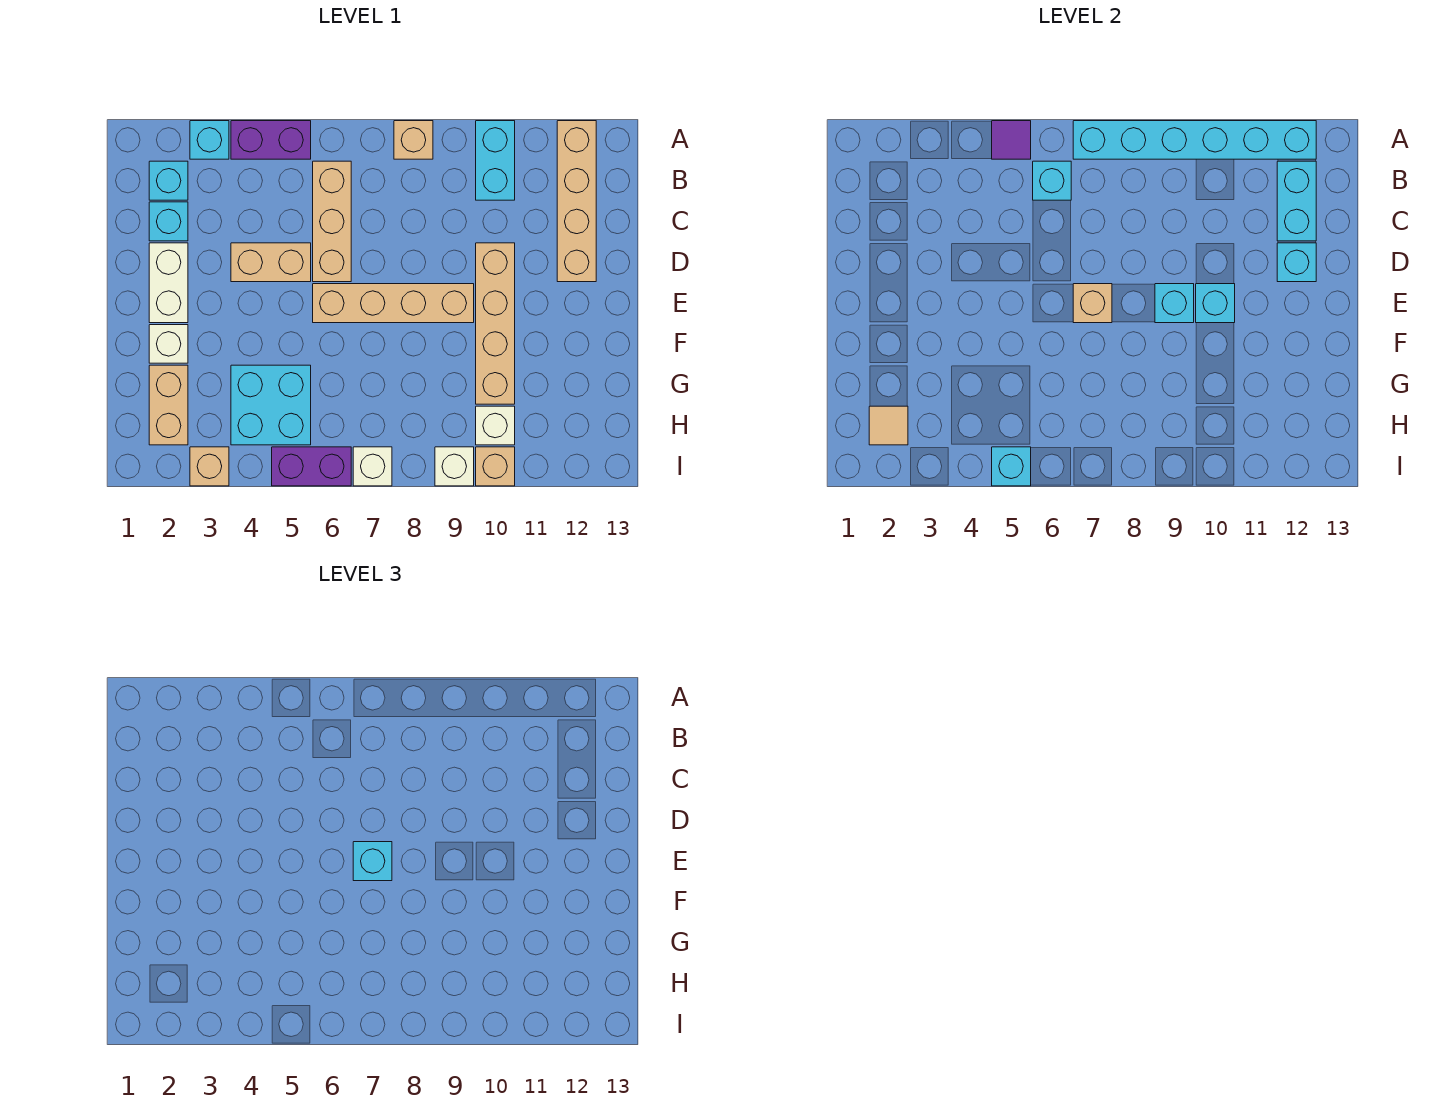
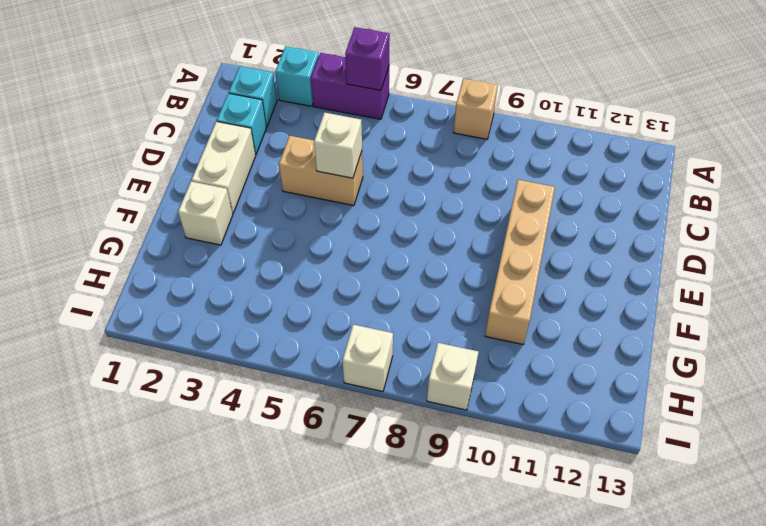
purple 1x1 brick [345,27,390,90] -> purple 1x1 tile [992,121,1031,159]
white 1x1 brick [314,113,362,178] -> white 1x1 brick moved to [476,406,515,445]
none -> cyan 1x2 brick [476,121,515,200]
none -> tan 1x4 brick [557,121,596,282]
none -> tan 1x3 brick [313,161,351,282]
none -> tan 1x4 brick [313,284,474,323]

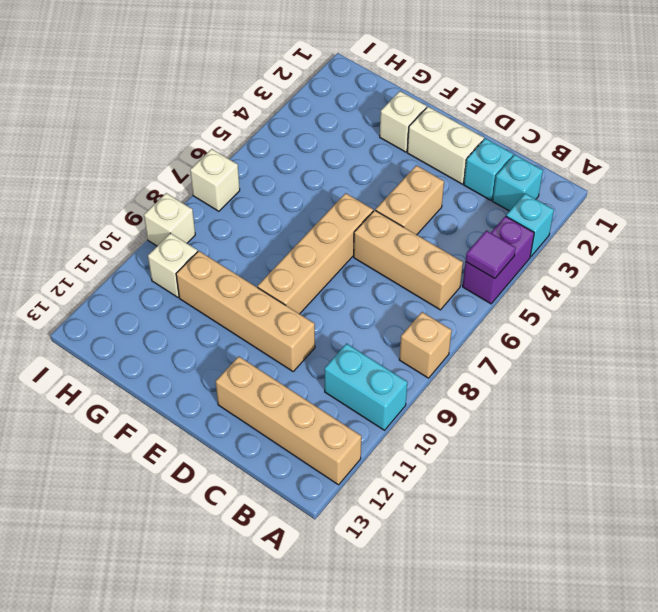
none -> tan 1x2 brick [149,365,188,445]
none -> cyan 2x2 brick [231,365,311,445]
none -> tan 1x1 brick [190,447,229,486]
none -> purple 1x2 brick [272,447,351,486]

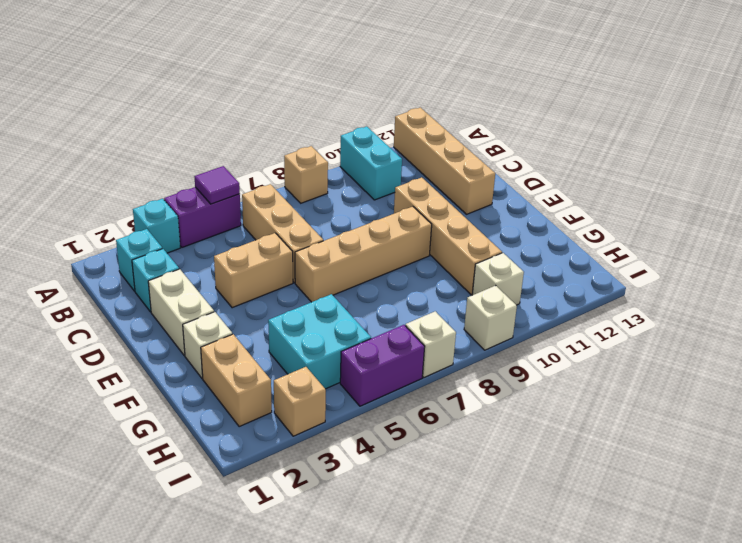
none -> tan 1x1 brick [476,447,515,486]
none -> cyan 1x6 brick [1073,121,1316,159]
none -> cyan 1x1 brick [1033,161,1071,200]
none -> cyan 1x2 brick [1277,161,1316,241]

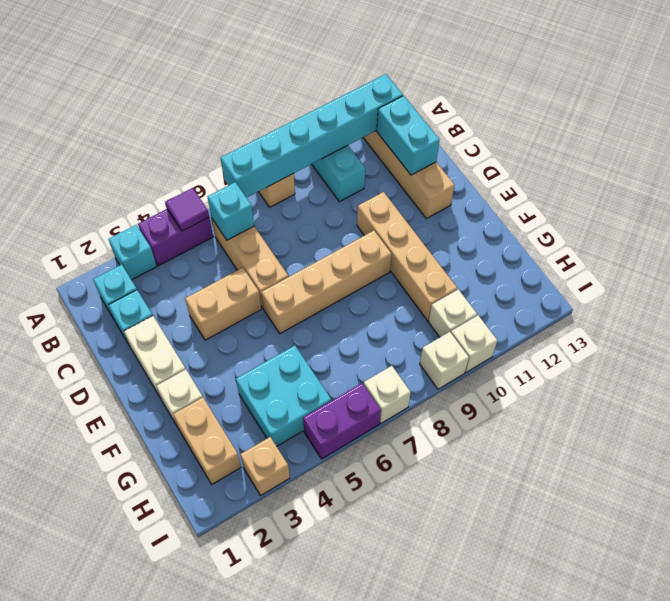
white 1x1 brick [451,315,497,372] -> tan 1x1 brick [476,447,515,486]
none -> cyan 1x1 brick [1277,243,1316,282]
none -> tan 1x1 brick [1073,284,1112,323]
none -> cyan 1x1 brick [1155,284,1194,323]
none -> cyan 1x1 brick [1196,284,1235,323]

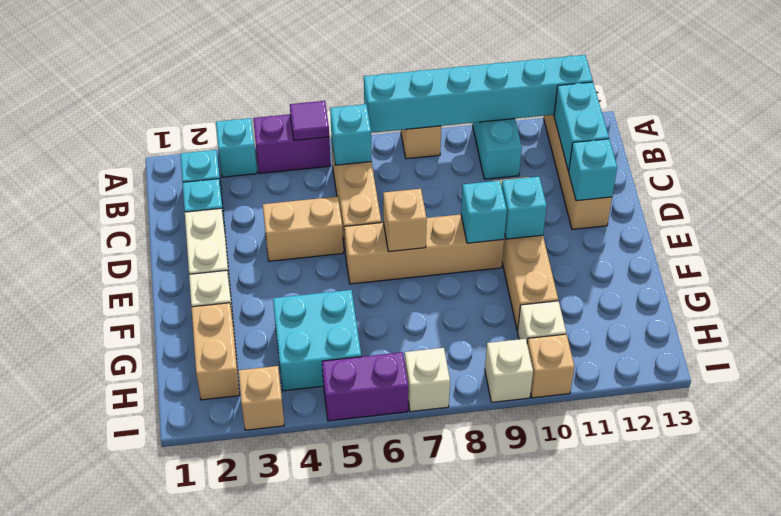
none -> tan 1x1 tile [869,406,908,445]
none -> cyan 1x1 brick [992,447,1031,486]
none -> cyan 1x1 brick [353,842,392,881]

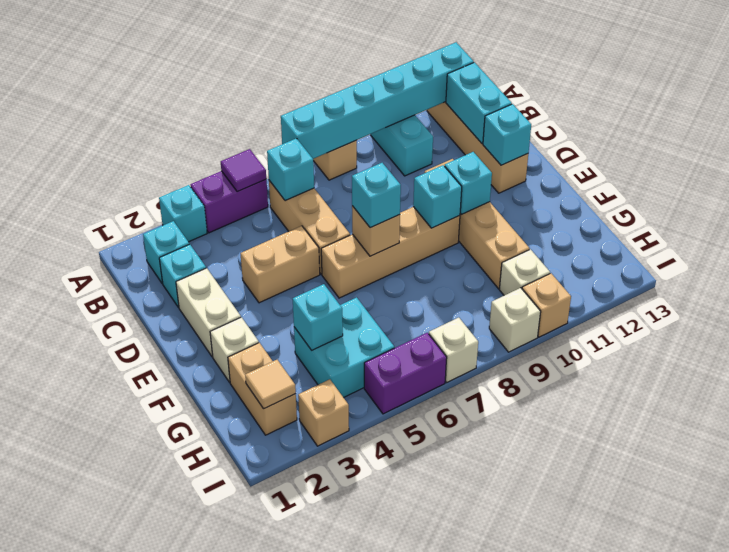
cyan 1x1 brick [293,284,343,350] -> cyan 1x1 brick moved to [992,447,1031,486]

